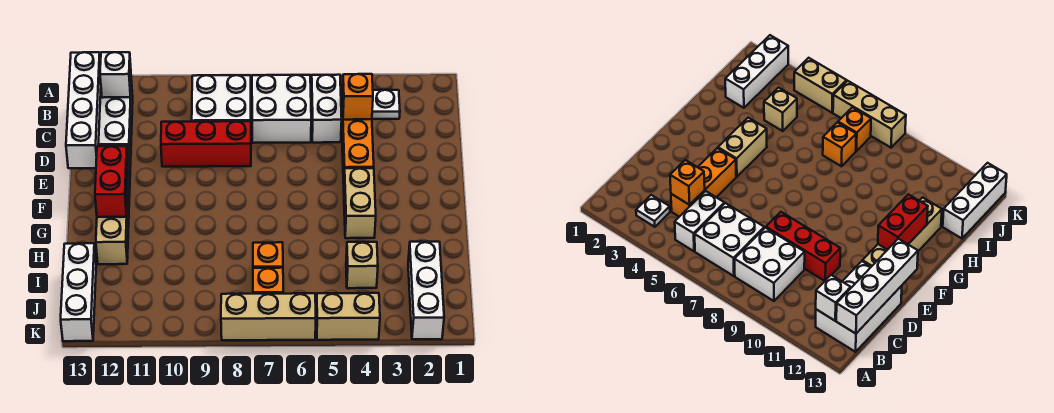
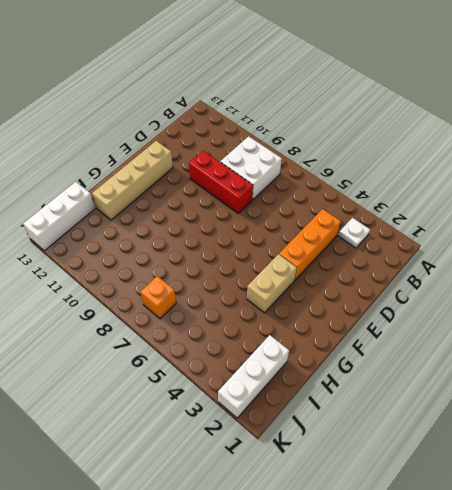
none -> white 1x2 brick [311,75,342,143]
none -> white 2x2 brick [252,75,311,143]
none -> white 2x3 brick [98,80,133,166]

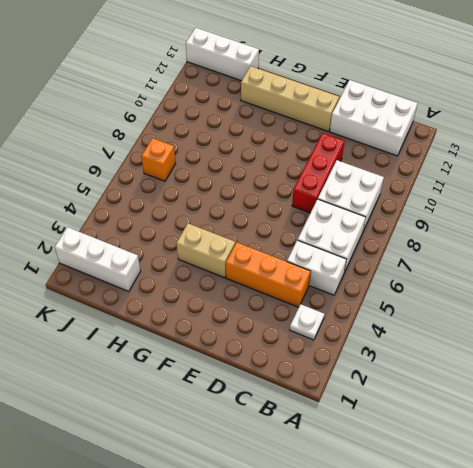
none -> tan 1x1 brick [346,242,378,288]
none -> orange 1x1 brick [253,242,283,268]
none -> tan 1x2 brick [316,293,380,340]

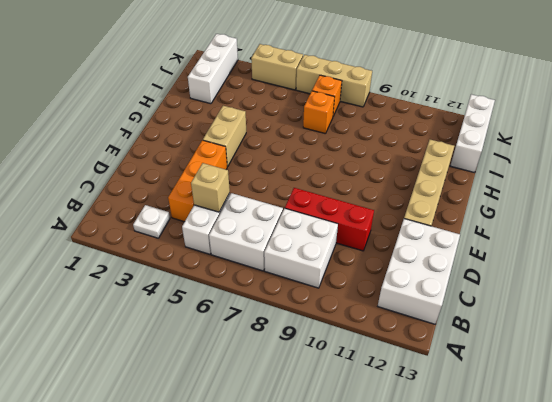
tan 1x1 brick [191,163,230,212] -> tan 1x1 brick moved to [346,242,378,288]
none -> white 1x1 brick [100,52,131,98]
none -> white 1x4 brick [66,52,101,168]
none -> orange 1x1 brick [342,74,373,120]

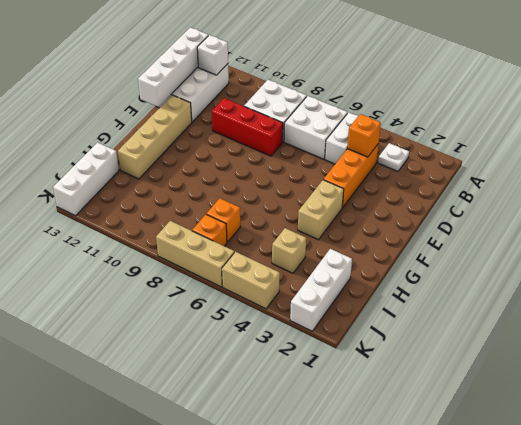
none -> red 1x2 brick [95,146,128,217]

